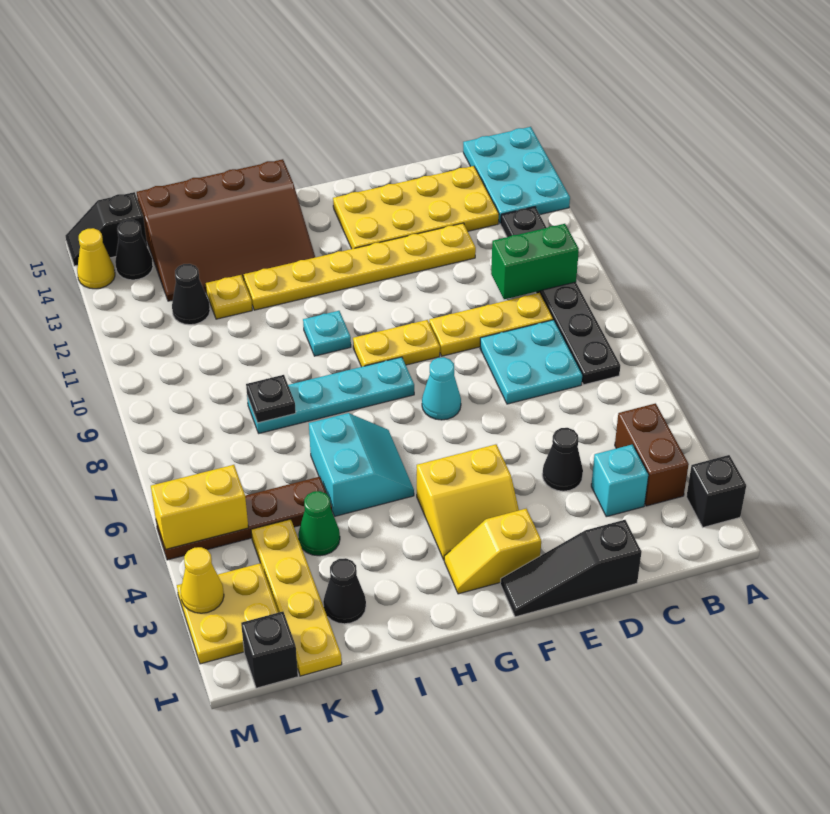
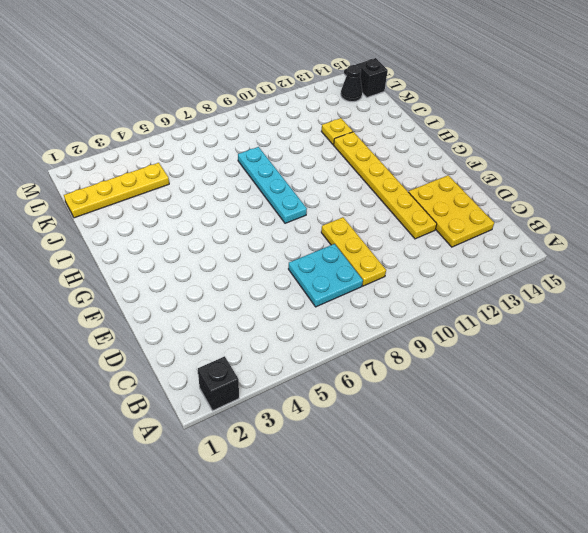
yellow 2x3 plate [409,175,494,247] -> yellow 2x4 plate [333,166,499,249]
none -> cyan 2x3 plate [463,127,570,224]
none -> brown 1x2 brick [615,403,689,506]
none -> black 1x6 plate [501,207,620,385]
none -> cyan 1x1 brick [591,444,648,517]

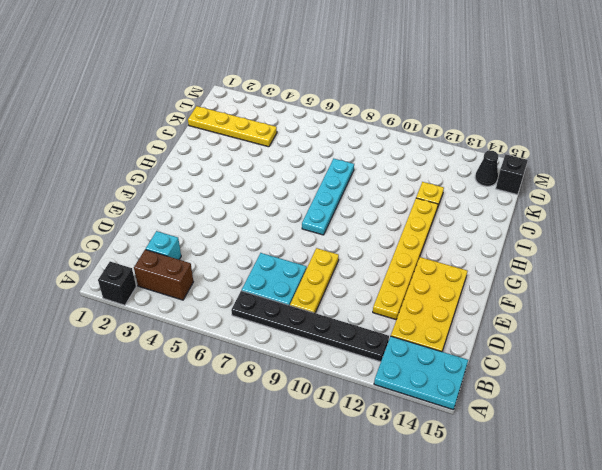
none -> black 1x3 slope [500,520,641,617]
none -> black 1x1 cone [542,428,583,491]
none -> yellow 1x2 slope [444,508,541,594]
none -> yellow 2x2 slope [417,444,519,560]

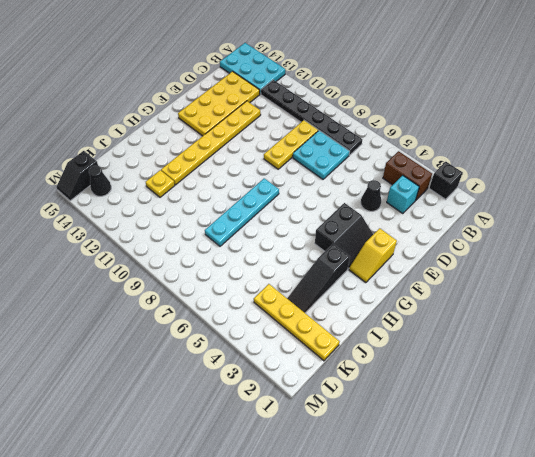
black 2x2 slope [315,203,373,269] -> yellow 2x2 slope [417,444,519,560]
black 1x3 slope [287,244,350,313] -> black 1x3 slope moved to [500,520,641,617]
none -> cyan 1x1 cone [422,357,461,420]
none -> yellow 1x2 plate [353,320,440,367]
none -> cyan 2x2 slope [309,413,414,516]
none -> cyan 1x1 plate [303,311,351,356]

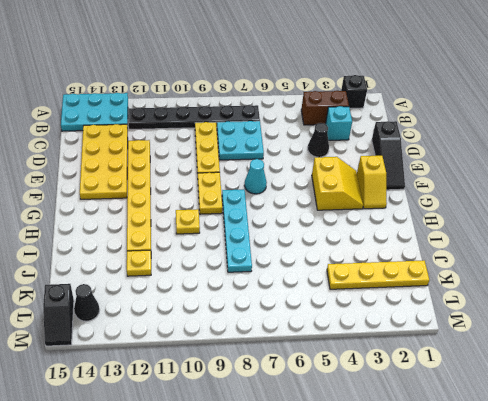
yellow 1x1 plate [176,209,200,234] -> cyan 1x1 plate [303,311,351,356]
none -> cyan 2x2 slope [309,413,414,516]
none -> brown 3x4 slope [137,159,315,301]
none -> black 1x1 cone [323,558,366,624]
none -> green 1x1 cone [298,491,340,556]

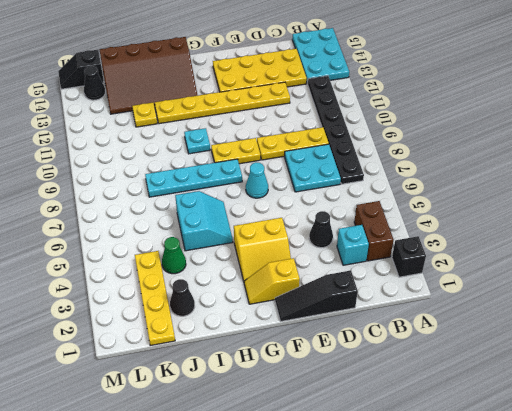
none -> brown 1x4 plate [156,477,332,560]
none -> black 1x1 cone [172,264,210,325]
none -> black 1x1 brick [241,612,298,688]
none -> yellow 2x2 plate [177,563,278,664]

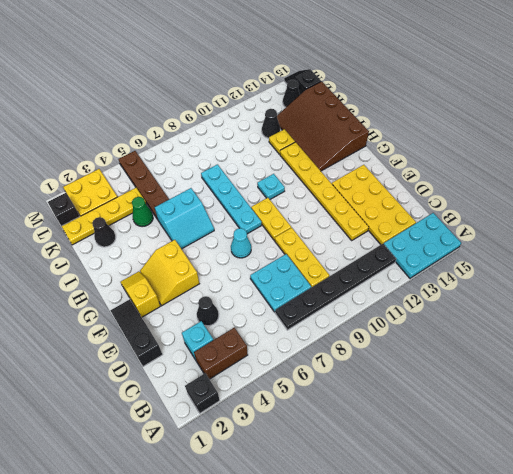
none -> yellow 1x1 cone [77,228,115,289]
none -> green 1x2 brick [491,224,579,299]
none -> black 1x1 plate [246,375,296,423]
none -> yellow 1x2 brick [151,465,248,549]

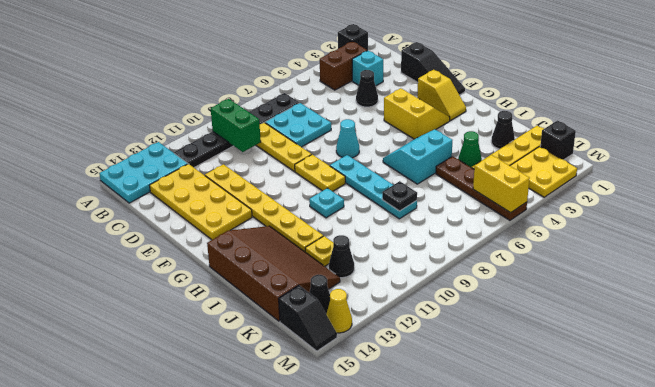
none -> yellow 1x1 cone [181,547,224,613]

